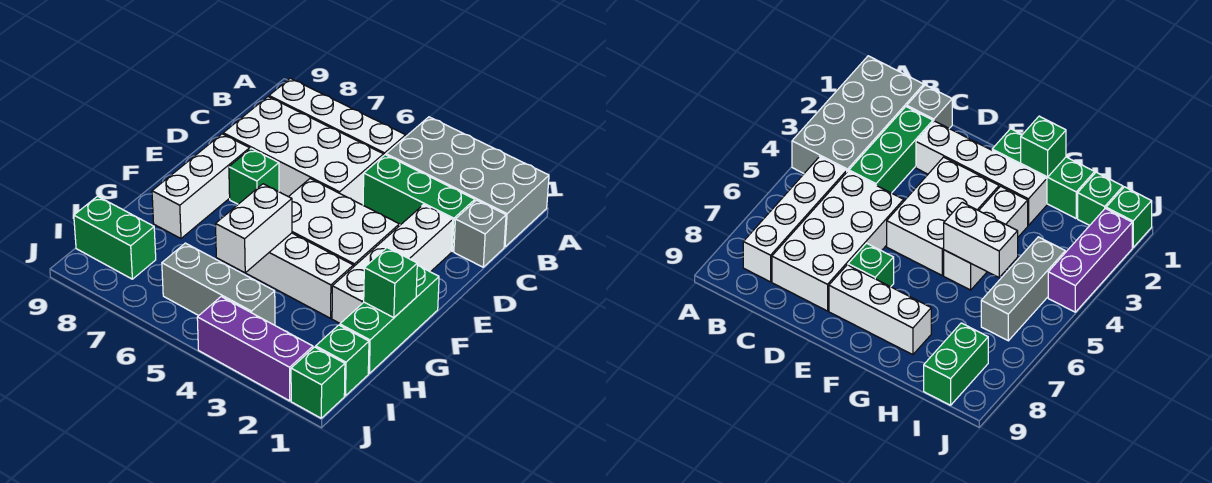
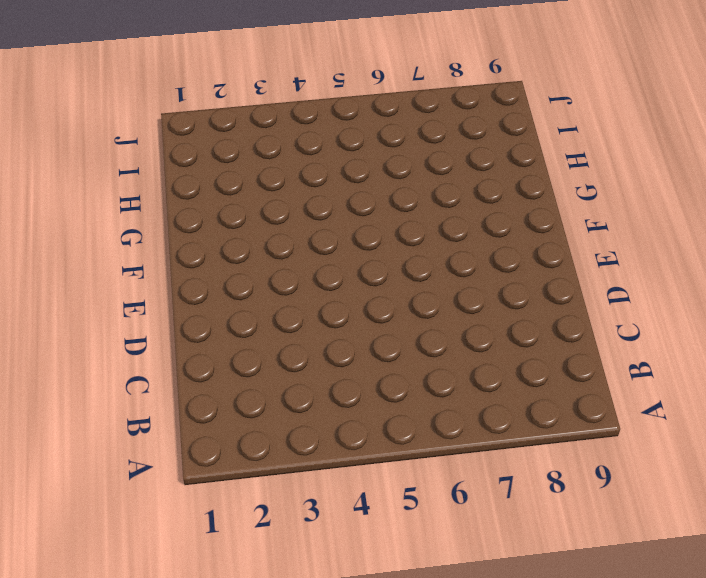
none -> grey 2x4 brick [386,117,549,247]
none -> white 1x4 brick [269,78,406,155]
none -> grey 1x1 brick [454,200,506,267]

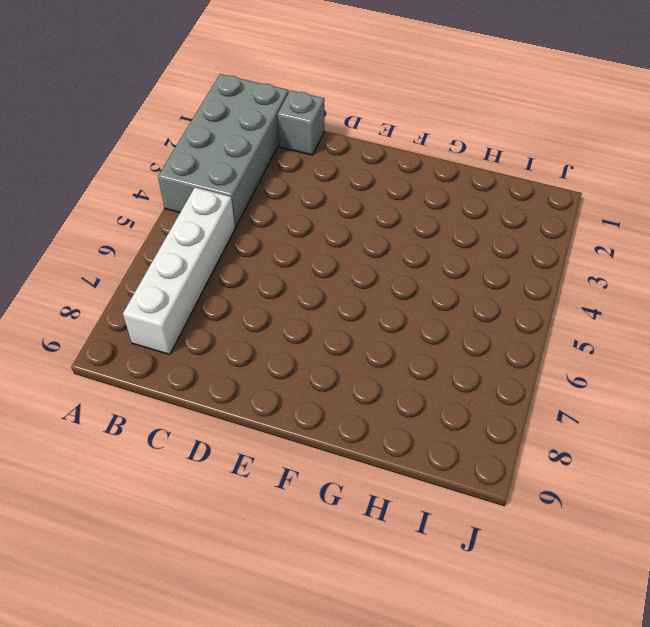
none -> green 1x3 brick [363,155,475,251]
none -> white 2x4 brick [223,97,384,205]
none -> white 1x4 brick [332,205,453,323]

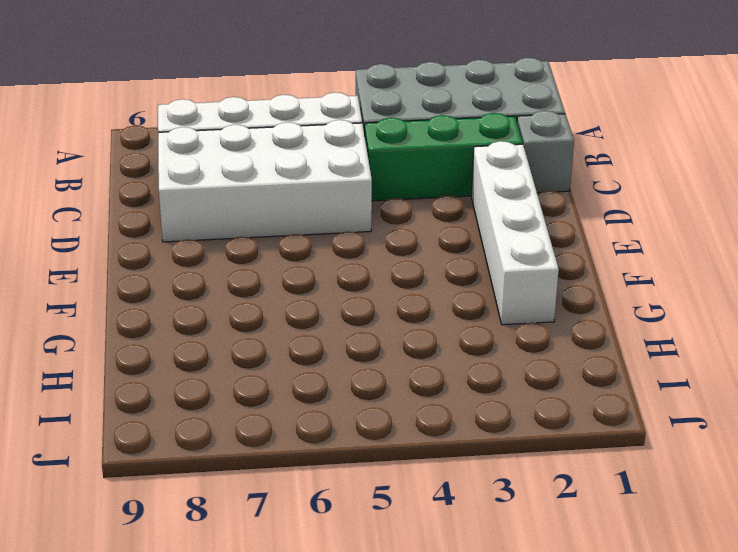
none -> white 2x3 brick [289,179,399,267]
none -> green 1x1 brick [229,149,279,204]
none -> white 1x3 brick [152,134,250,238]

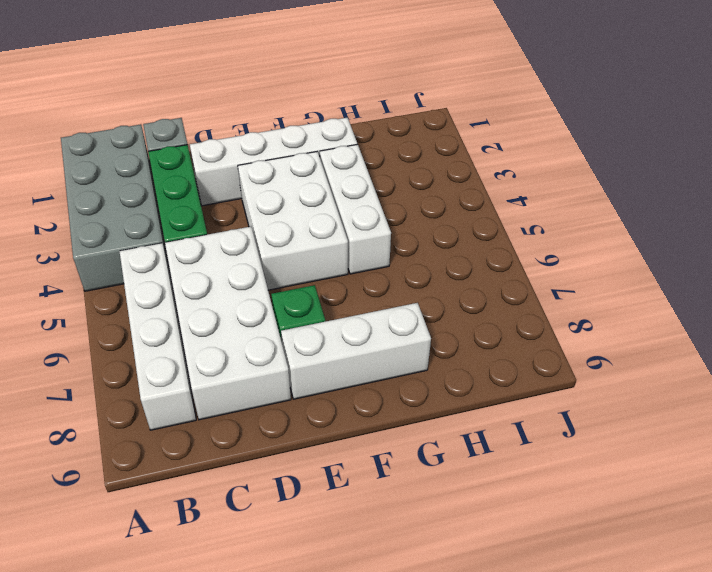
none -> green 1x3 brick [340,266,439,373]
none -> green 1x1 brick [316,325,369,396]
none -> grey 1x3 brick [162,243,275,325]

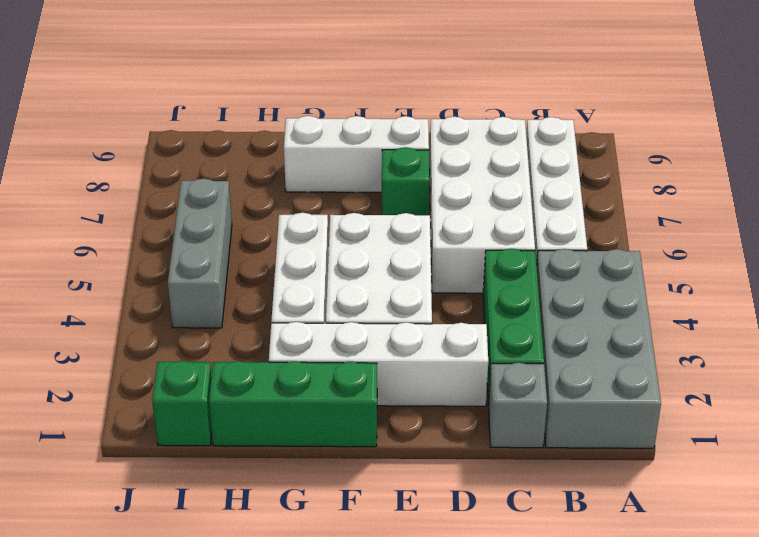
none -> green 1x2 brick [74,196,156,279]
none -> green 1x1 brick [291,347,345,418]
none -> purple 1x3 brick [197,297,313,401]

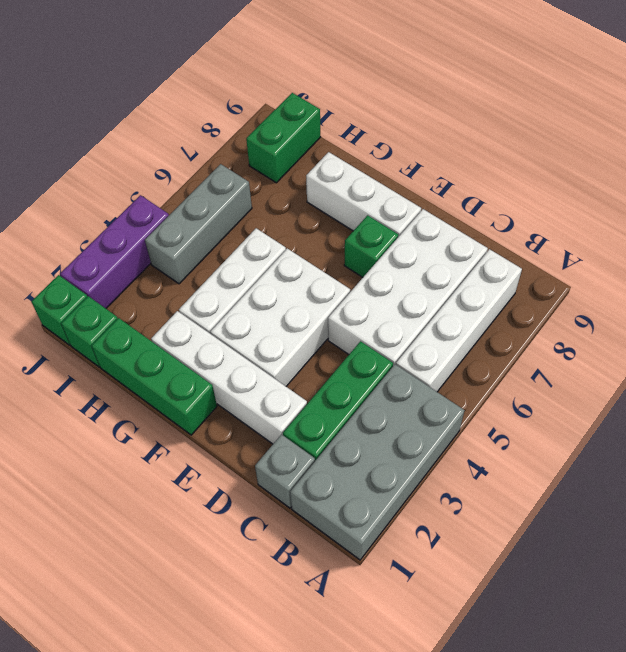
none -> green 1x1 brick [364,248,417,318]
none -> white 1x2 brick [216,184,292,273]

